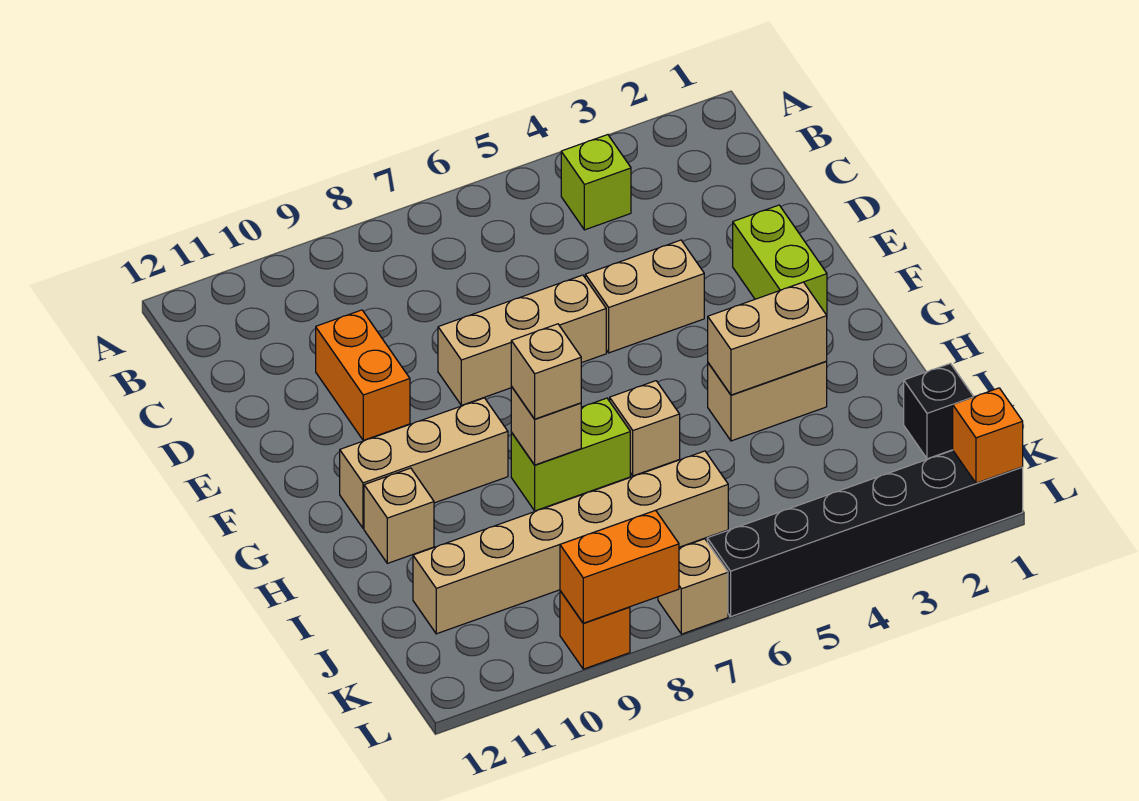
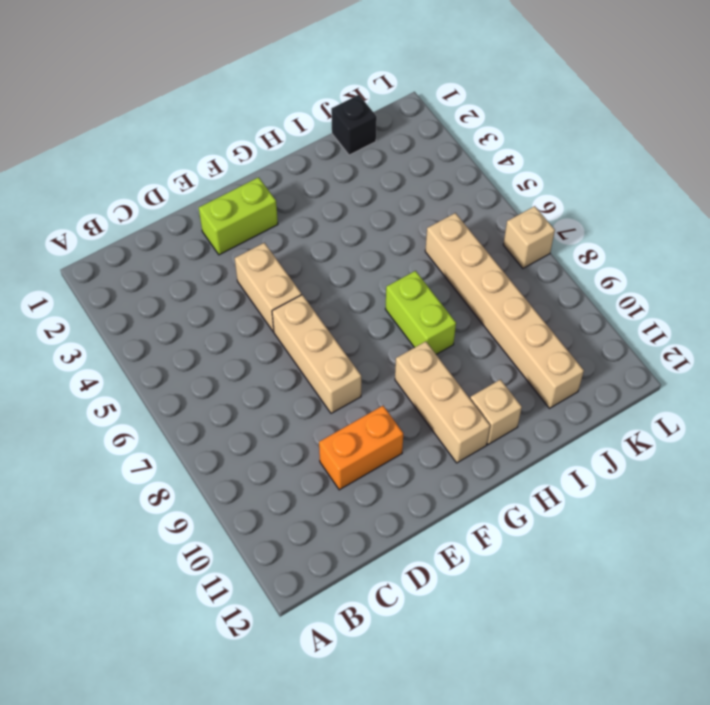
none -> lime 1x1 brick [561,135,631,230]
none -> tan 1x2 brick [708,361,827,441]
none -> tan 1x1 brick [610,381,680,476]

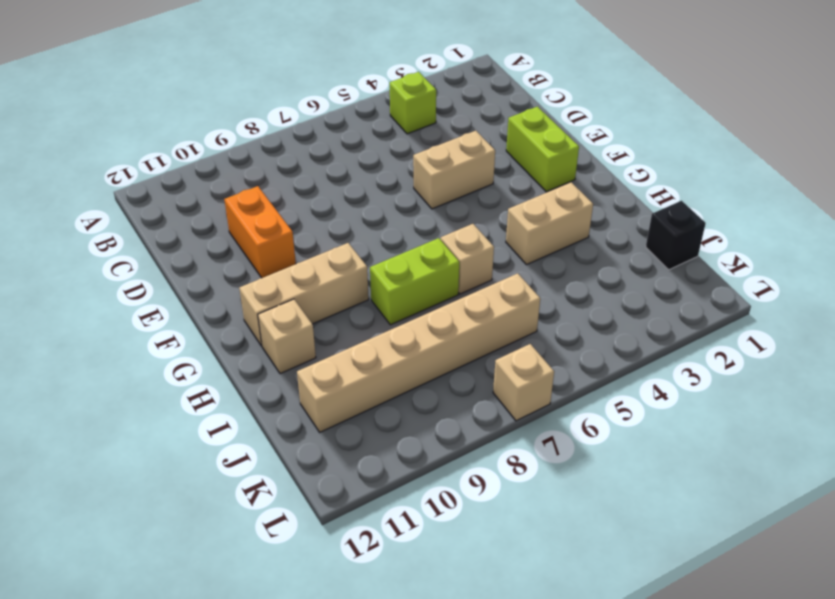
none -> tan 1x3 brick [438,275,606,405]
none -> black 1x6 brick [707,450,1023,616]
none -> orange 1x1 brick [560,591,630,669]

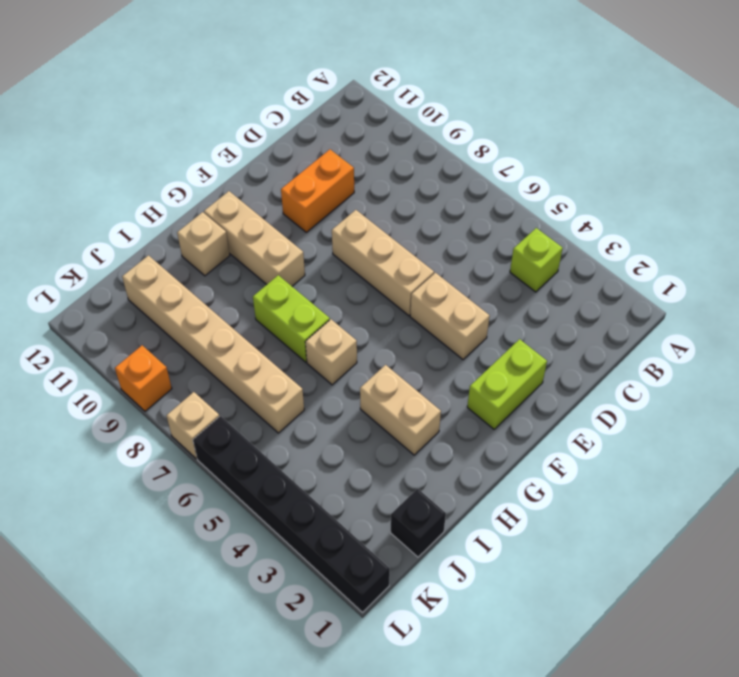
none -> tan 1x2 brick [708,282,827,395]
none -> tan 1x1 brick [511,387,581,465]
none -> orange 1x1 brick [953,388,1023,483]

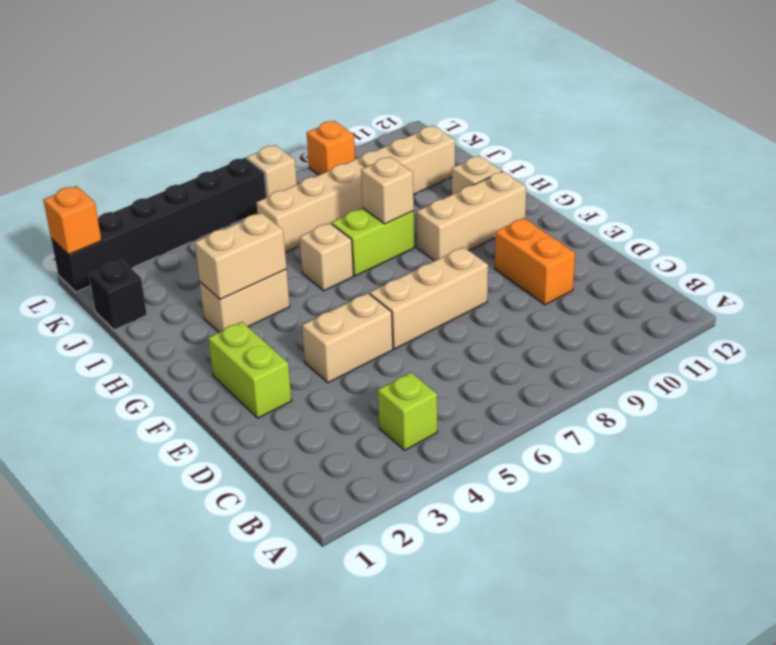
none -> orange 1x2 brick [560,510,679,623]
none -> tan 1x1 brick [511,324,581,419]

